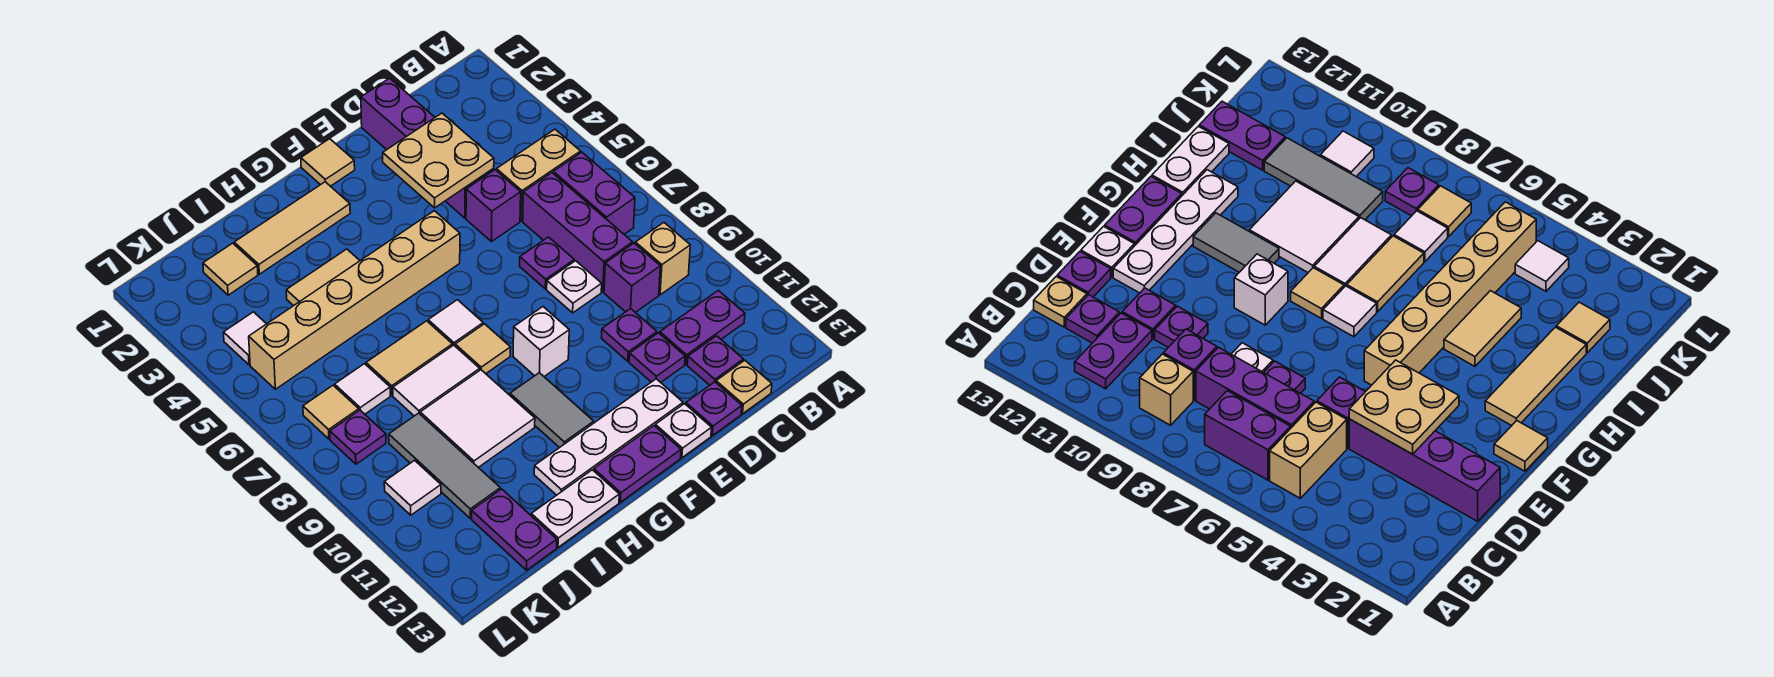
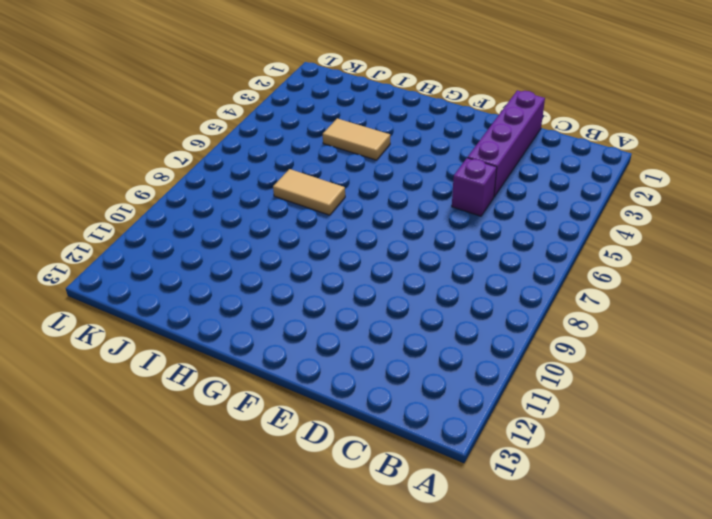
none -> tan 1x2 brick [496,129,581,221]
none -> purple 1x2 brick [553,152,635,234]
none -> tan 1x1 brick [635,223,690,295]
none -> purple 1x2 plate [660,291,745,364]

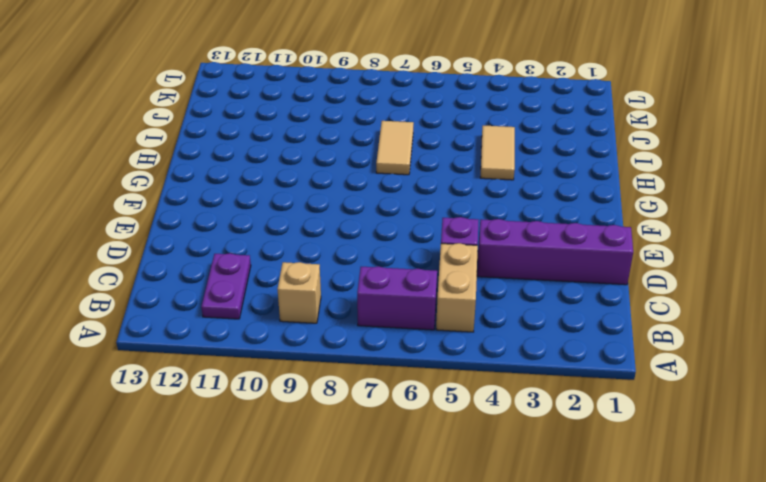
none -> purple 1x3 brick [523,173,633,292]
none -> purple 1x1 brick [604,243,660,312]
none -> purple 1x1 plate [687,336,743,385]
none -> tan 1x1 plate [716,360,772,414]

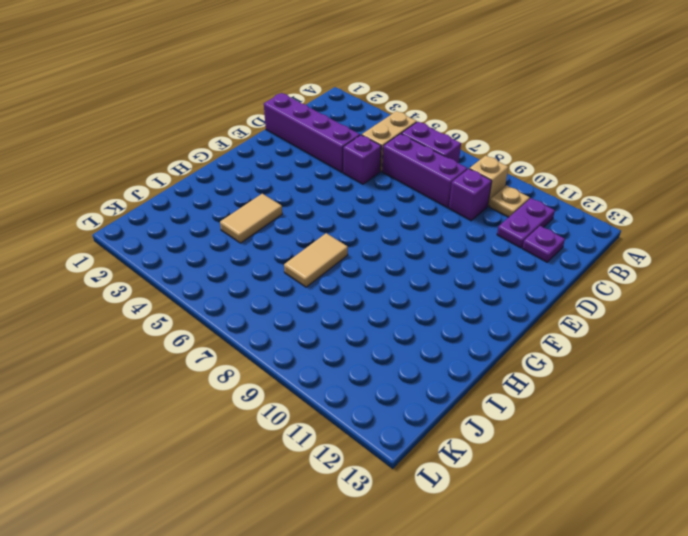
tan 1x1 plate [490,186,530,217] -> tan 1x1 plate moved to [716,360,772,414]
none -> purple 1x1 plate [520,237,574,289]
none -> white 1x1 plate [547,261,602,313]
none -> purple 1x1 plate [602,309,657,361]
none -> purple 1x1 plate [629,333,685,382]

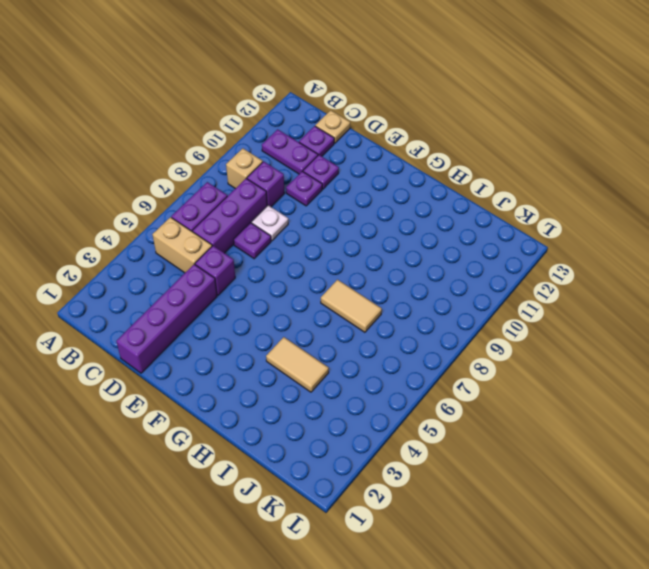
none -> purple 1x1 plate [686,382,742,436]
none -> white 1x4 plate [534,379,683,495]
none -> white 1x1 plate [655,404,712,458]
none -> tan 1x1 tile [301,139,355,186]

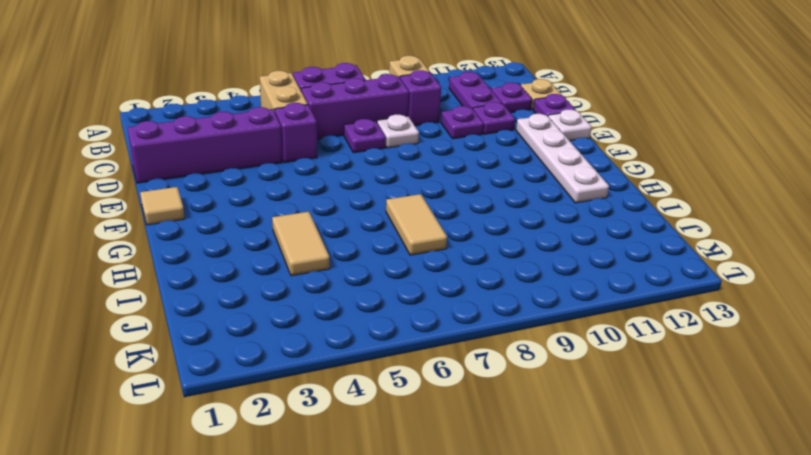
none -> tan 1x6 brick [249,211,460,389]
none -> white 1x1 brick [513,307,569,376]
none -> purple 1x2 plate [594,426,681,502]
none -> tan 1x3 tile [234,182,350,274]

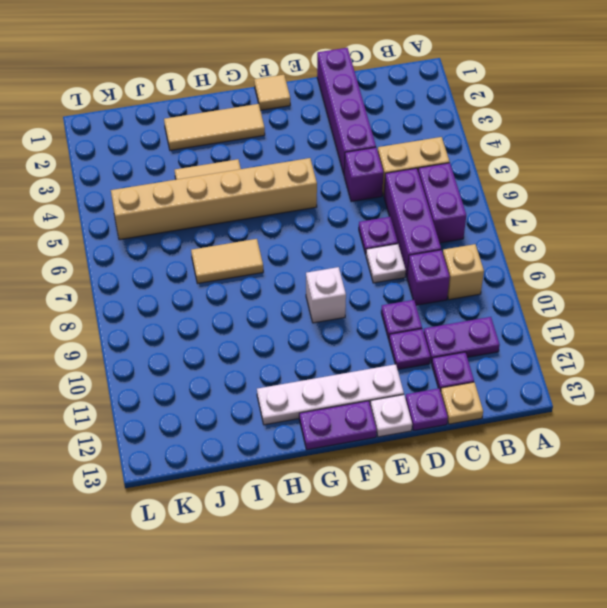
none -> white 1x1 tile [428,300,483,346]
none -> tan 1x1 tile [455,324,511,374]
none -> grey 1x2 tile [510,373,594,448]
none -> white 1x2 tile [393,345,480,416]

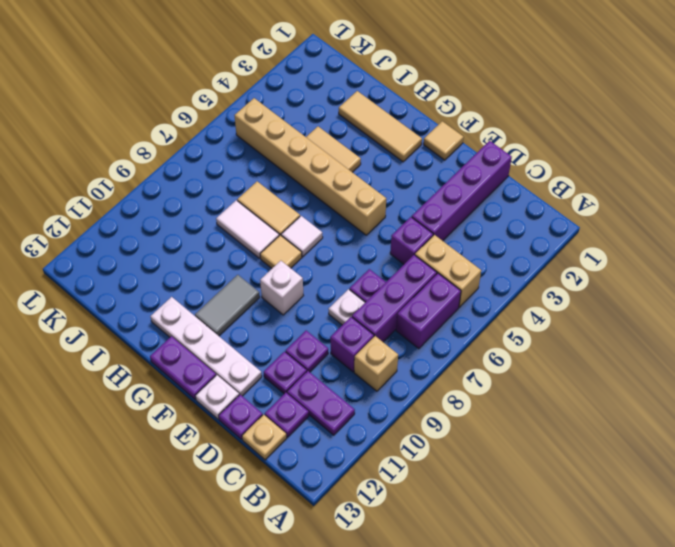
none -> white 2x2 tile [420,370,535,468]
none -> white 1x2 plate [531,470,619,547]
none -> tan 1x1 tile [203,243,258,295]
none -> white 1x1 tile [335,364,390,414]

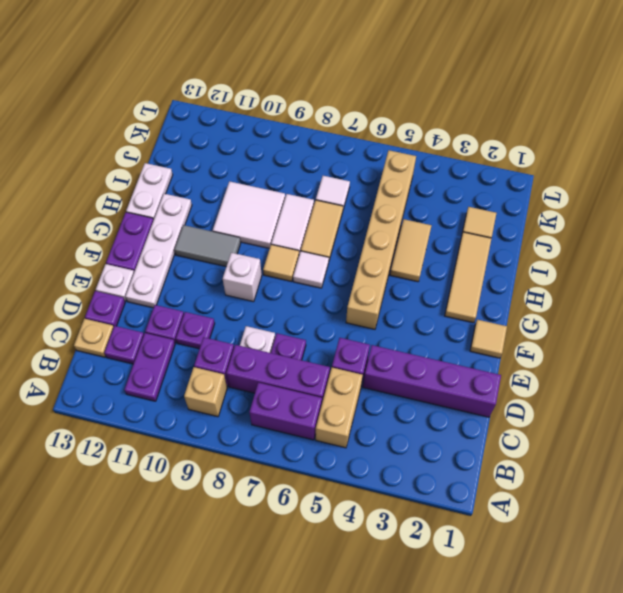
none -> grey 1x3 tile [389,413,500,518]
none -> purple 1x2 plate [472,489,557,570]
none -> white 1x1 tile [223,312,266,365]
none -> tan 1x1 tile [303,386,359,439]

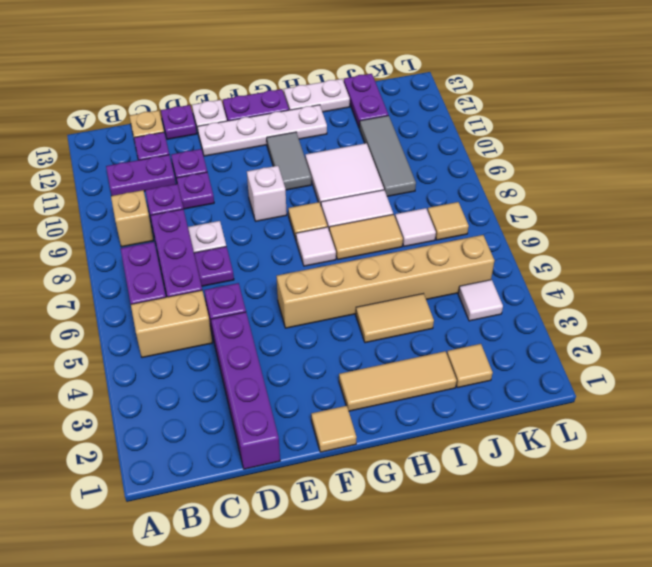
none -> purple 1x1 plate [330,410,386,464]
none -> white 1x1 tile [384,460,441,515]
none -> tan 2x2 plate [383,113,494,208]

